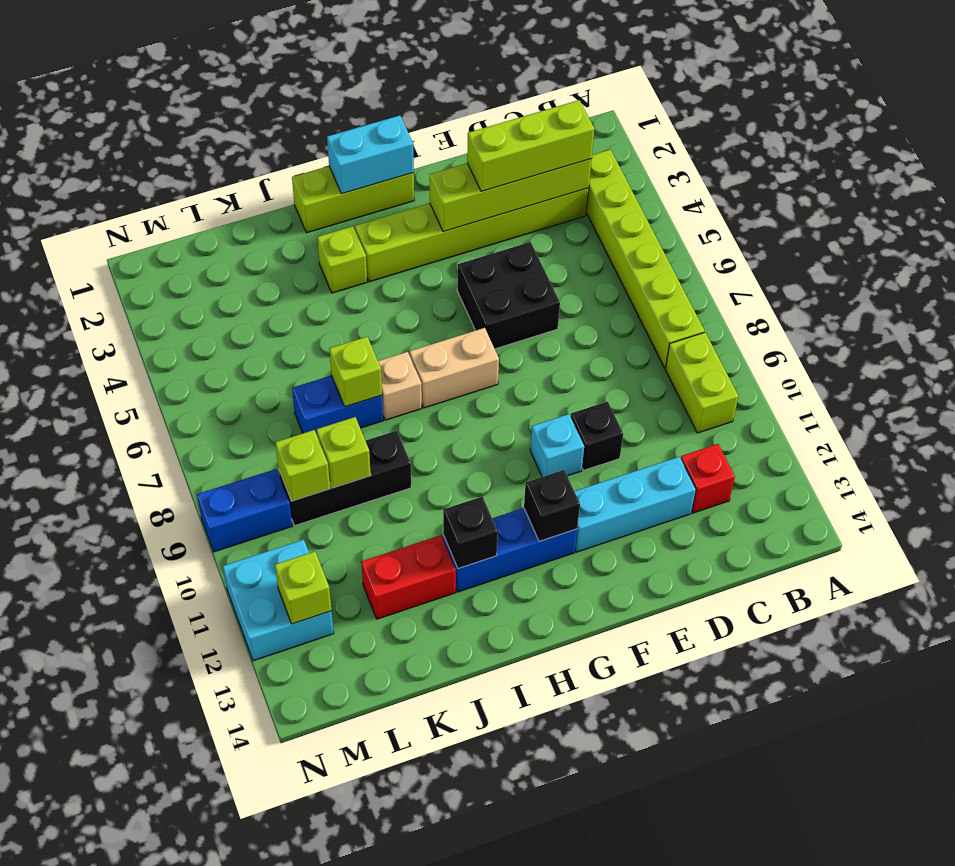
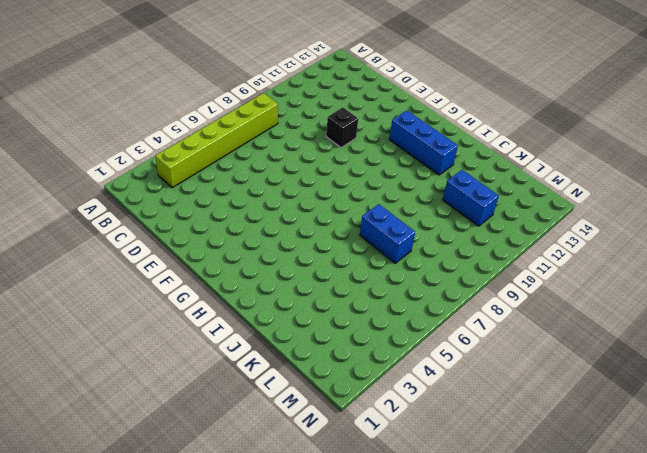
blue 1x2 brick [443,170,499,226] -> blue 1x2 brick moved to [197,469,292,552]
none -> lime 1x2 brick [665,332,738,433]
none -> lime 1x6 brick [355,188,589,282]
none -> red 1x1 brick [681,444,735,513]

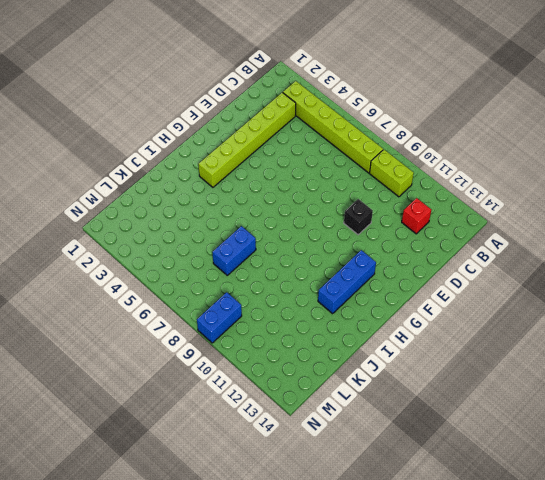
none -> cyan 1x3 brick [574,457,696,552]
none -> black 2x2 brick [457,242,560,349]
none -> cyan 1x1 brick [530,414,584,477]

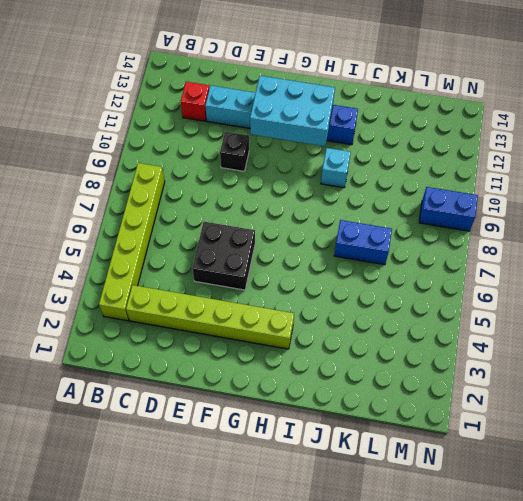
cyan 2x3 brick [250,76,335,146] -> black 1x1 brick [524,470,580,541]
cyan 1x1 brick [321,148,351,188] -> cyan 1x1 brick moved to [530,414,584,477]
none -> lime 1x2 brick [665,332,738,433]
none -> lime 1x3 brick [292,166,414,233]
none -> tan 1x2 brick [410,328,499,408]

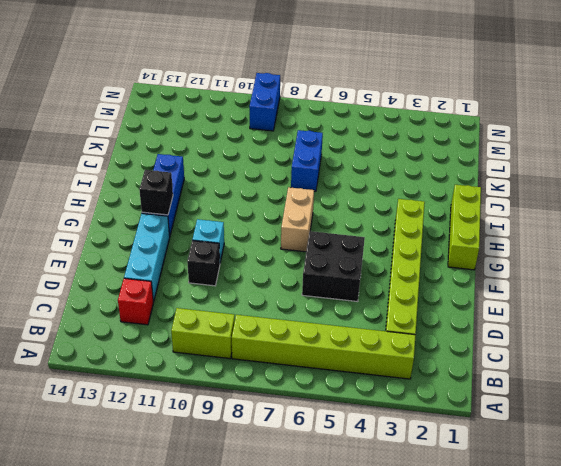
none -> lime 1x1 brick [317,226,367,293]
none -> tan 1x1 brick [378,352,422,420]
none -> black 1x3 brick [279,431,411,526]

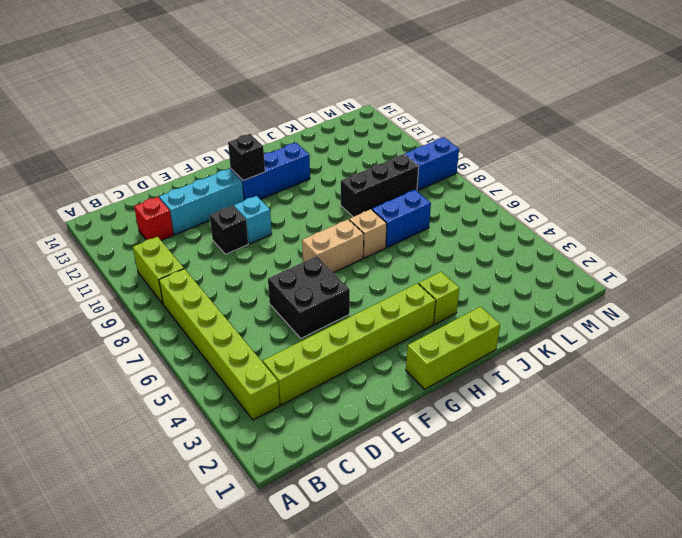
none -> red 1x2 brick [361,535,456,619]
none -> cyan 2x2 brick [223,540,334,661]
none -> lime 1x4 brick [430,159,591,232]

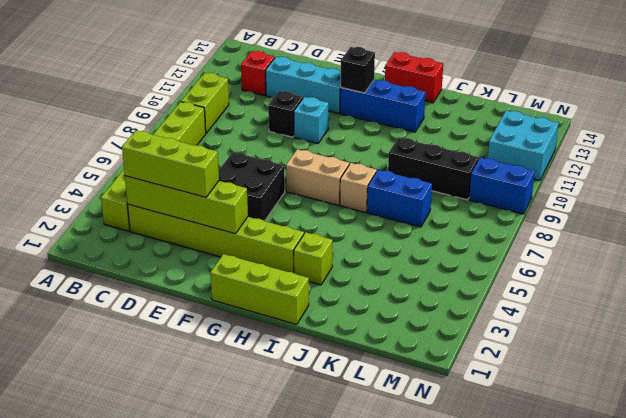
red 1x2 brick [385,52,443,103] -> red 1x2 brick moved to [361,535,456,619]
none -> cyan 1x2 brick [327,115,414,194]
none -> black 1x1 brick [443,497,498,569]
none -> lime 1x1 brick [329,337,382,407]

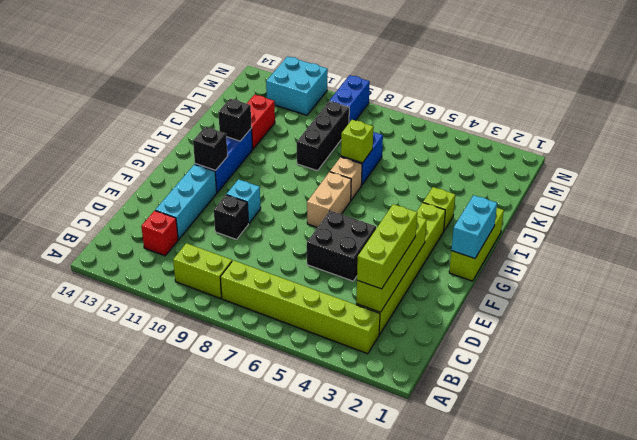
none -> lime 1x1 brick [317,417,371,488]
none -> lime 1x1 brick [275,430,330,501]
none -> lime 1x1 brick [275,551,332,624]

